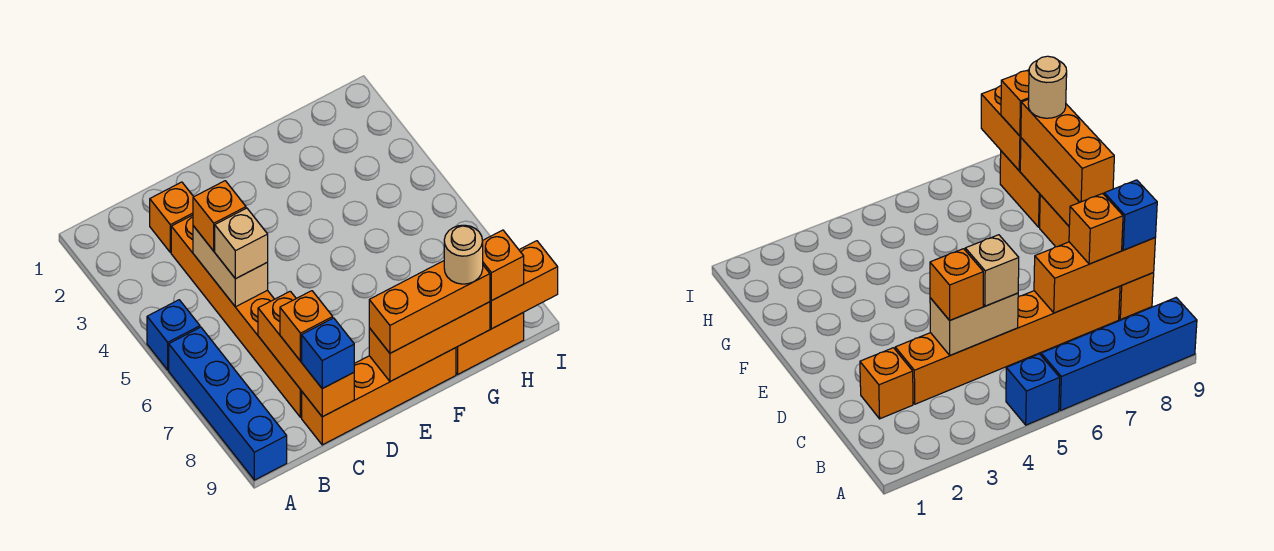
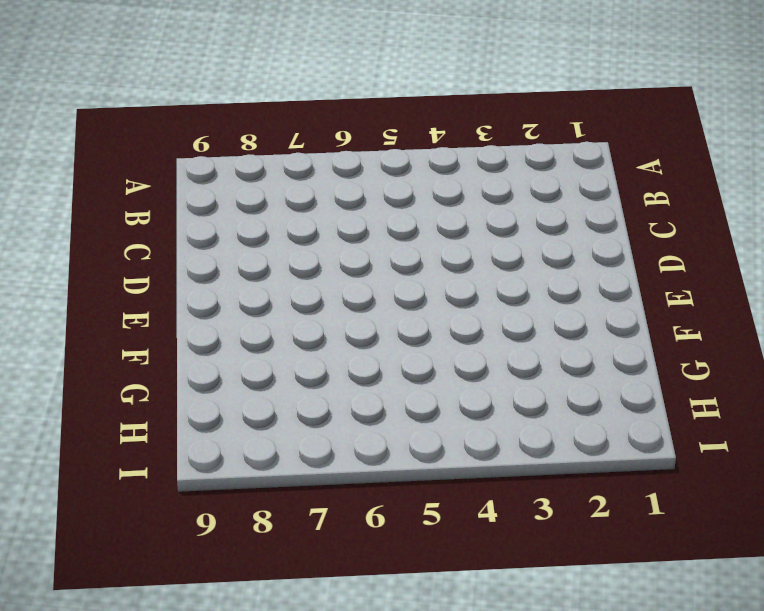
none -> blue 1x1 brick [147,300,200,370]
none -> blue 1x4 brick [169,327,287,480]
none -> orange 1x1 brick [150,182,193,252]

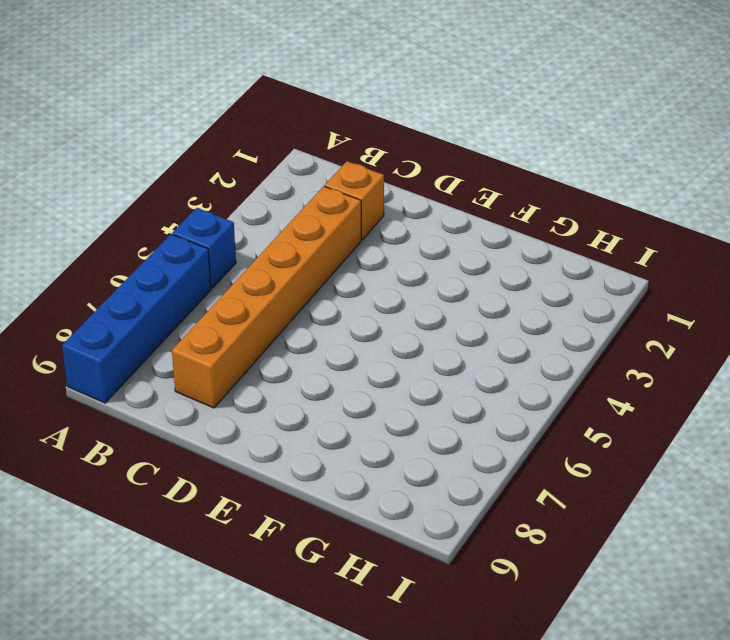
none -> orange 1x4 brick [302,348,456,445]
none -> orange 1x2 brick [456,313,524,374]
none -> tan 1x2 brick [193,226,268,307]

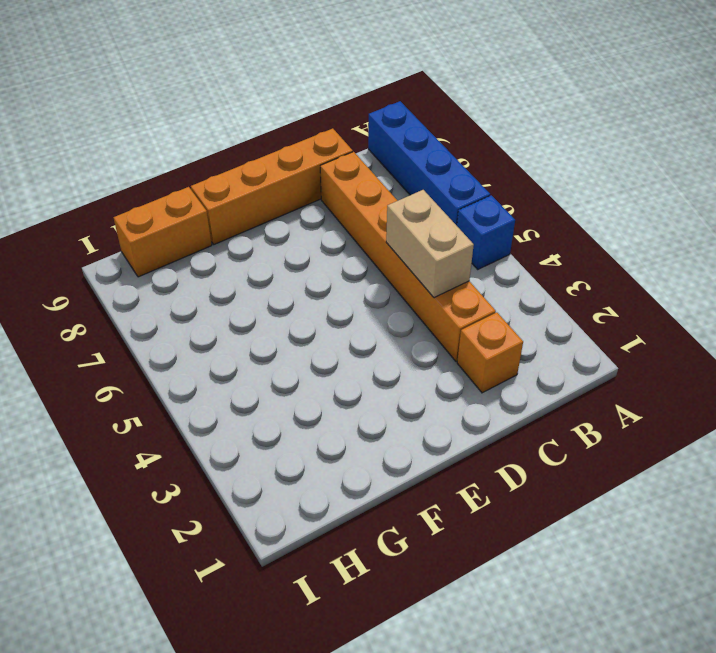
none -> orange 1x3 brick [258,291,354,417]
none -> orange 1x3 brick [369,302,490,382]
none -> orange 1x2 brick [490,241,558,329]

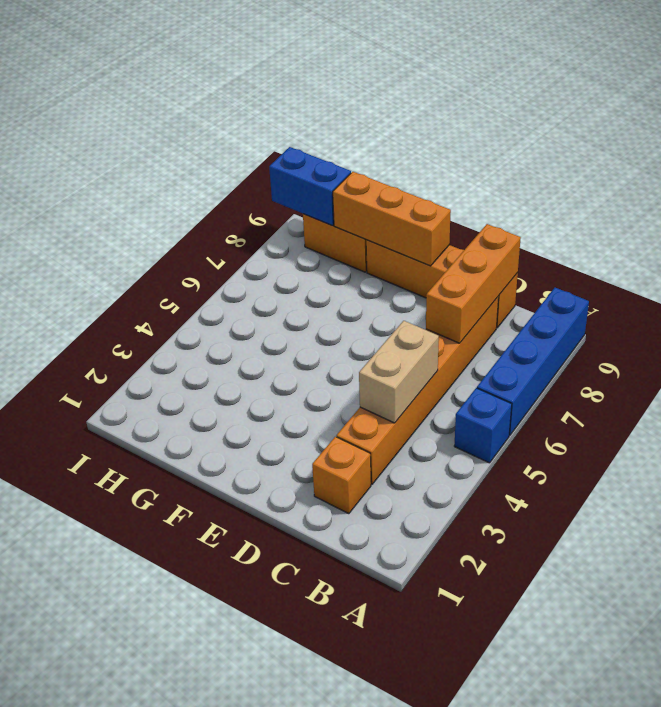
blue 1x2 brick [269,147,351,226] -> orange 1x2 brick [490,241,558,329]
none -> orange 1x1 brick [193,181,246,251]
none -> tan 1x1 brick [215,208,268,279]
none -> orange 1x1 brick [280,291,333,361]

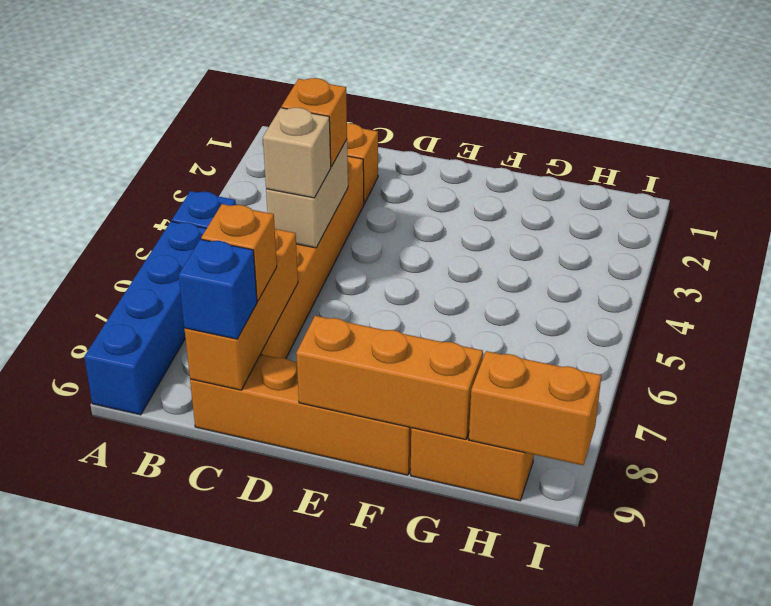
none -> orange 1x3 brick [369,261,490,353]
none -> orange 1x1 brick [483,230,524,301]
none -> tan 1x1 round brick [444,225,483,284]

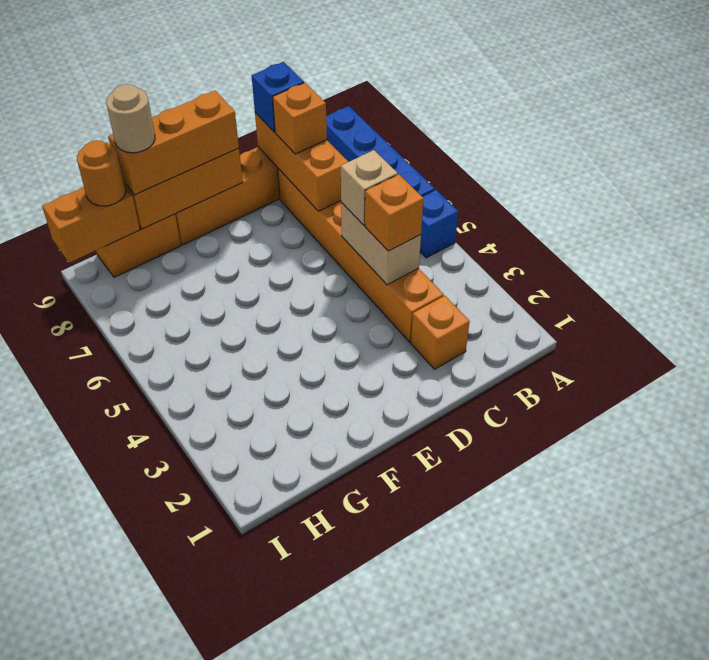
orange 1x1 round brick [77,140,126,206] -> orange 1x1 brick [483,230,524,301]

